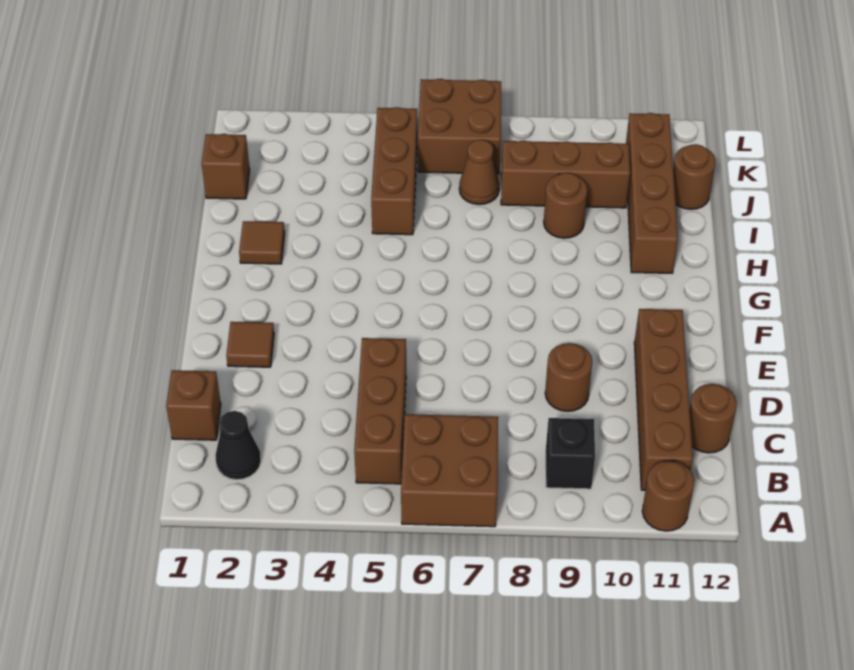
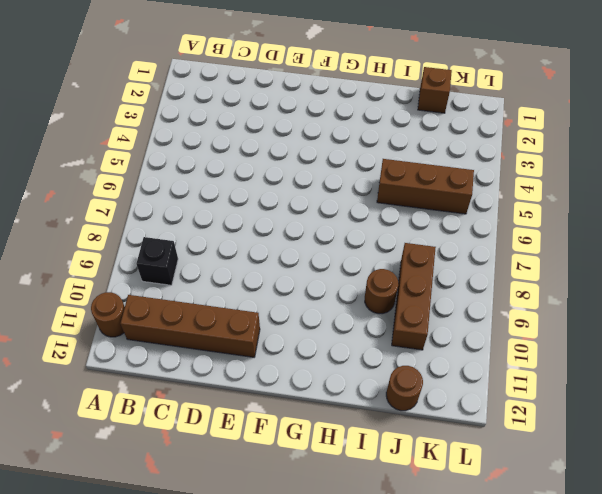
none -> brown 2x2 brick [401,414,498,527]
none -> black 1x1 cone [215,411,261,480]
none -> brown 1x3 brick [354,338,406,484]

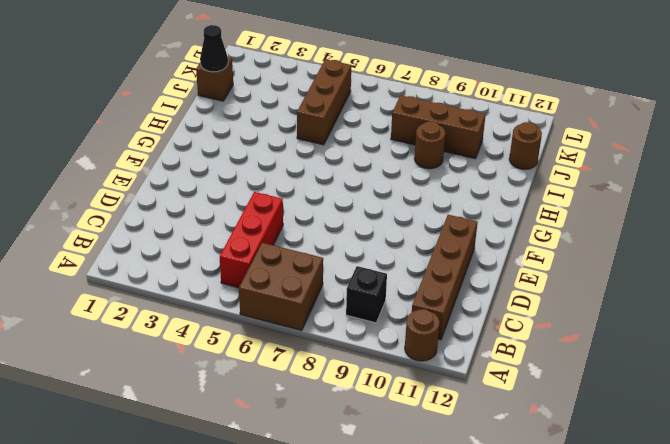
red 1x3 brick [220,192,283,288] -> brown 1x3 brick [354,338,406,484]
black 1x1 cone [200,25,228,72] -> black 1x1 cone moved to [215,411,261,480]
none -> brown 1x1 brick [166,370,221,440]
none -> brown 1x1 round brick [690,384,737,453]
none -> brown 1x1 round brick [545,343,592,411]

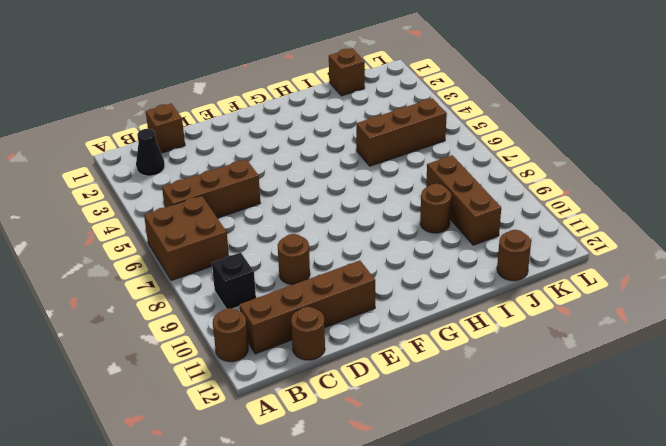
none -> brown 1x1 tile [226,322,274,367]
none -> brown 1x1 tile [239,221,285,264]
none -> brown 1x4 brick [626,113,678,273]

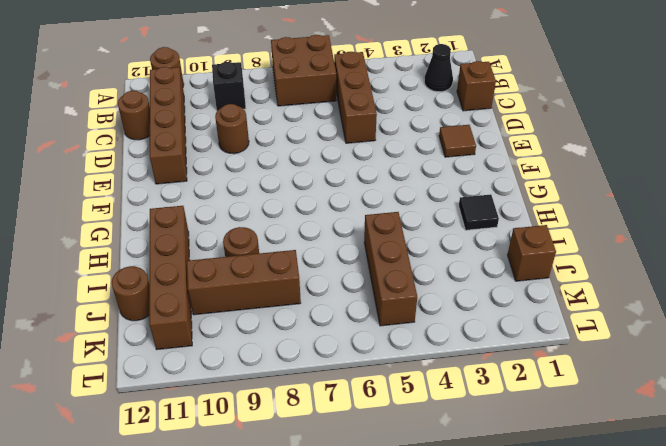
black 1x1 tile [459,194,499,230] -> brown 1x1 tile [239,221,285,264]
none -> brown 1x1 cone [459,139,499,204]
none -> brown 2x2 brick [418,79,501,174]

